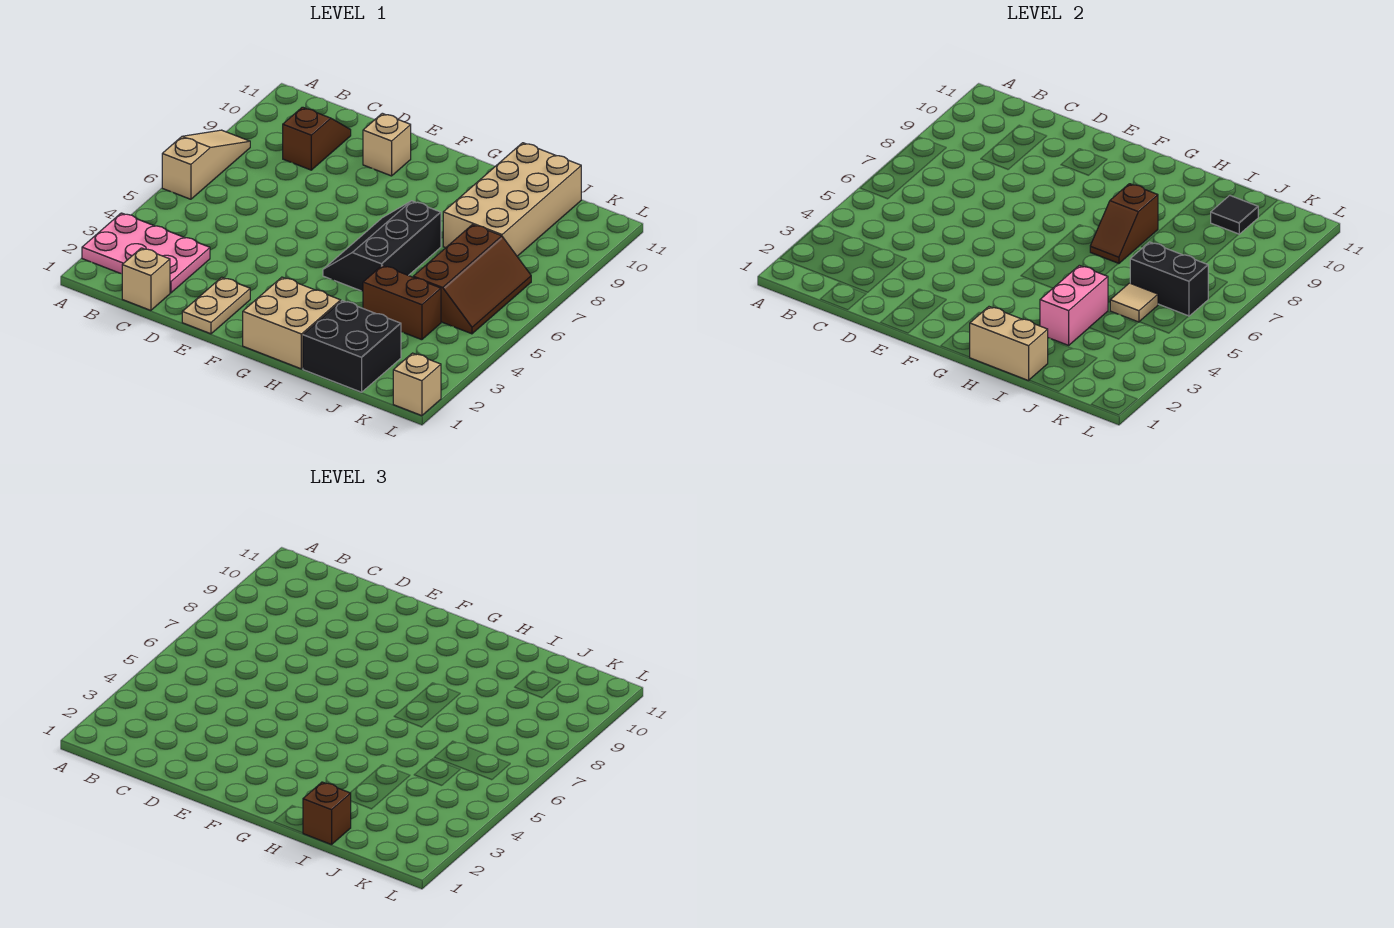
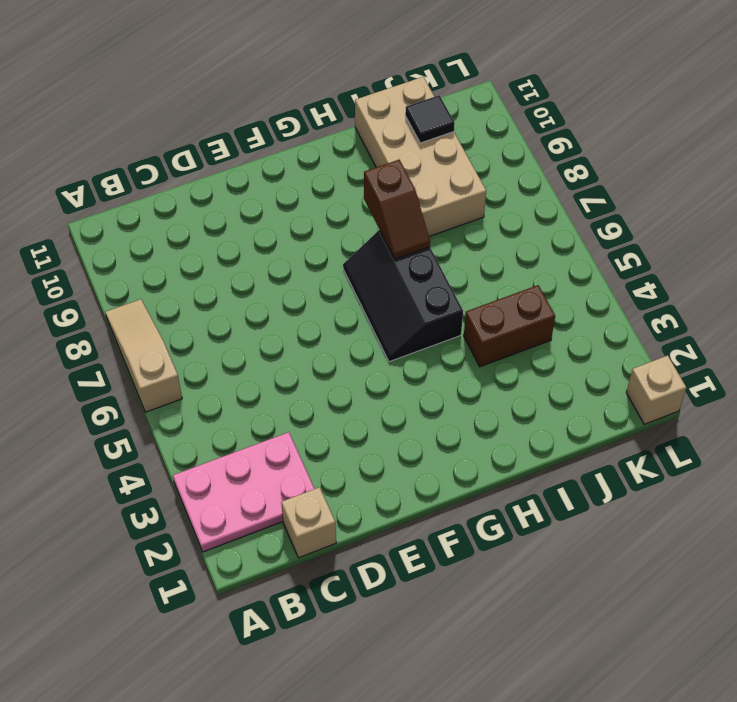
none -> brown 1x2 slope [283,107,351,170]
none -> tan 1x2 plate [182,277,250,334]
none -> tan 1x1 brick [363,113,411,176]

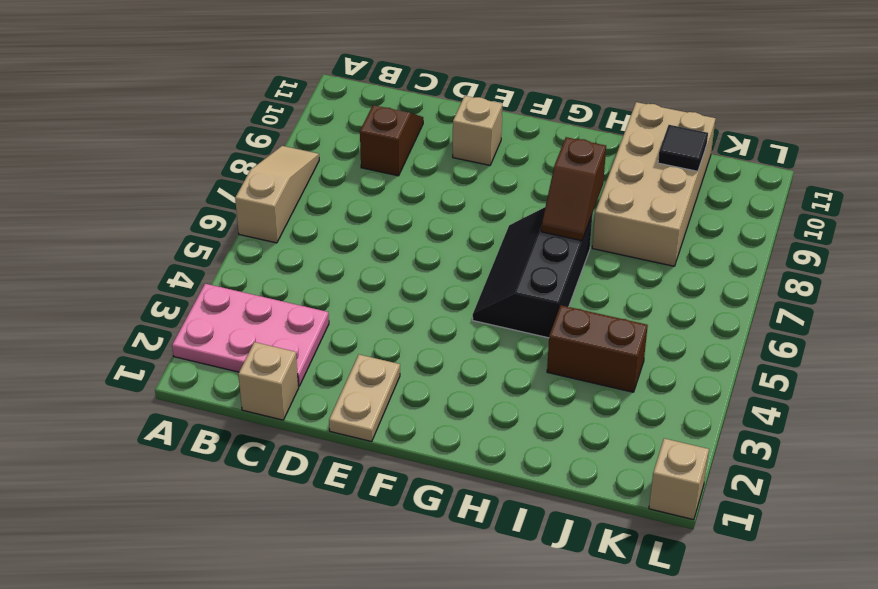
none -> tan 2x2 brick [243,277,341,369]
none -> black 2x2 brick [303,301,401,392]
none -> brown 2x3 slope [413,225,531,334]

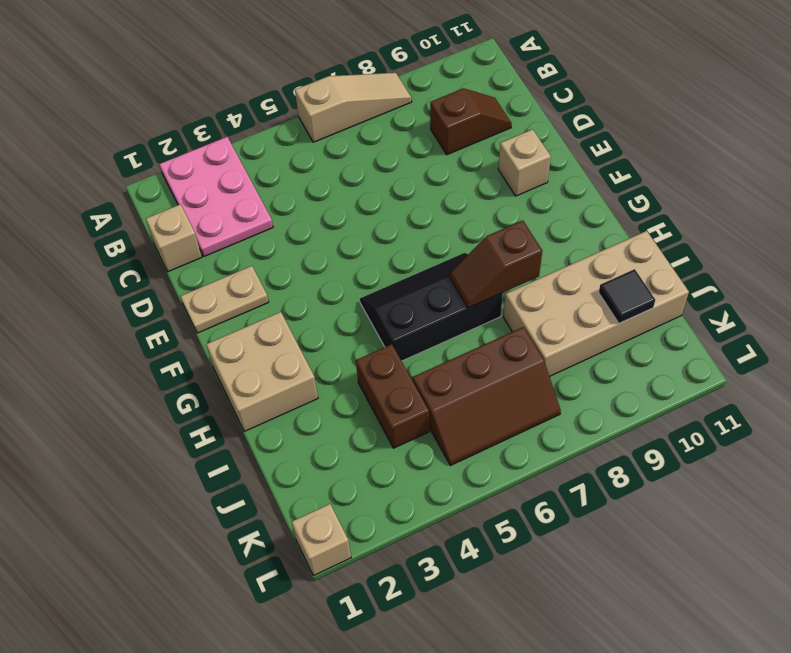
none -> black 2x2 brick [303,301,401,392]
none -> tan 1x2 brick [970,307,1048,381]
none -> pink 1x2 brick [1040,265,1108,345]

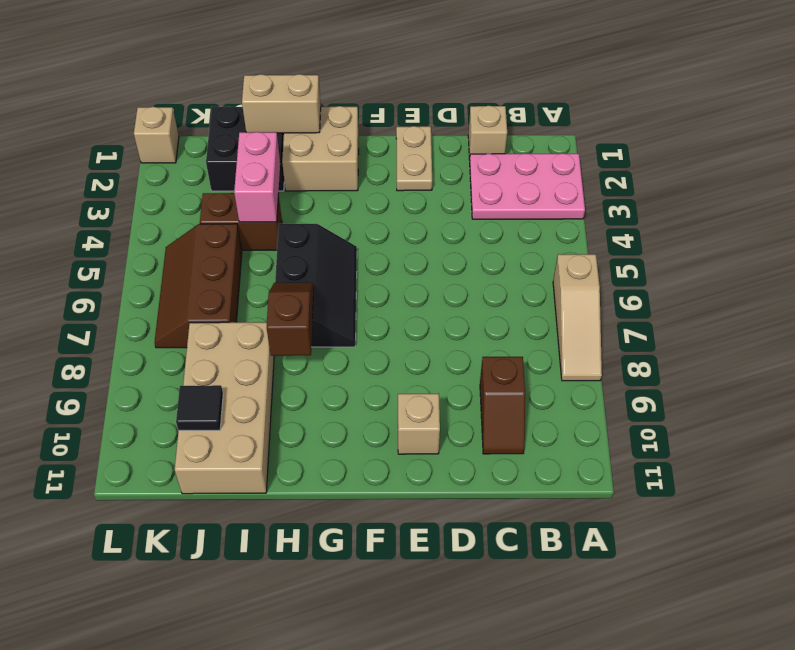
none -> tan 1x1 tile [1110,283,1158,322]
none -> black 1x2 brick [1130,242,1208,316]
none -> brown 1x1 brick [303,782,351,845]

